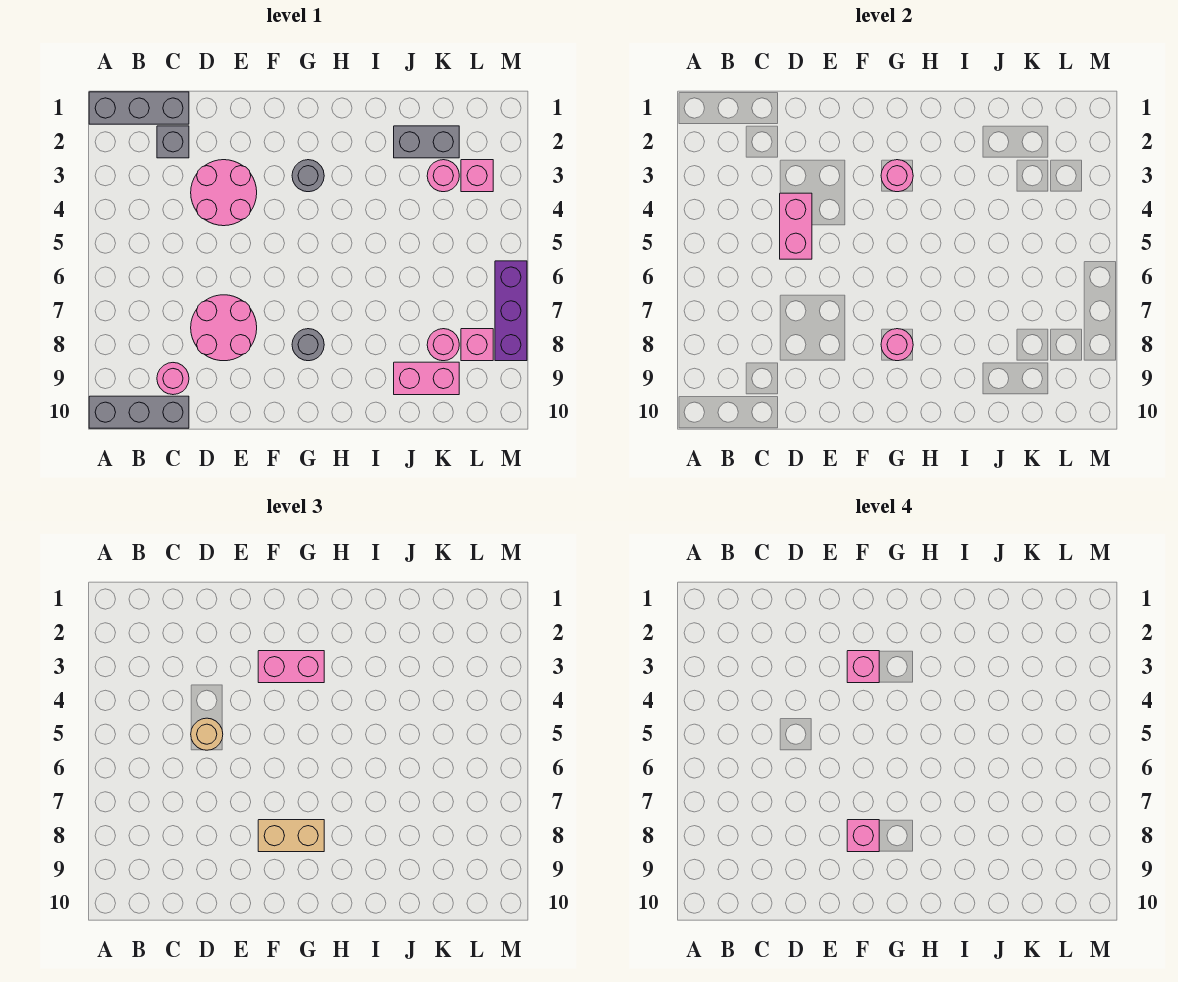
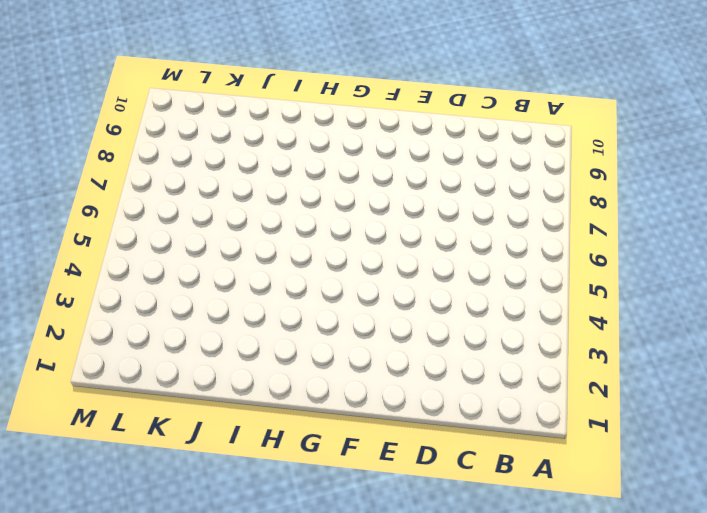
none -> grey 1x3 brick [89,92,189,124]
none -> grey 1x3 brick [89,396,189,428]
none -> grey 1x1 brick [157,126,189,158]

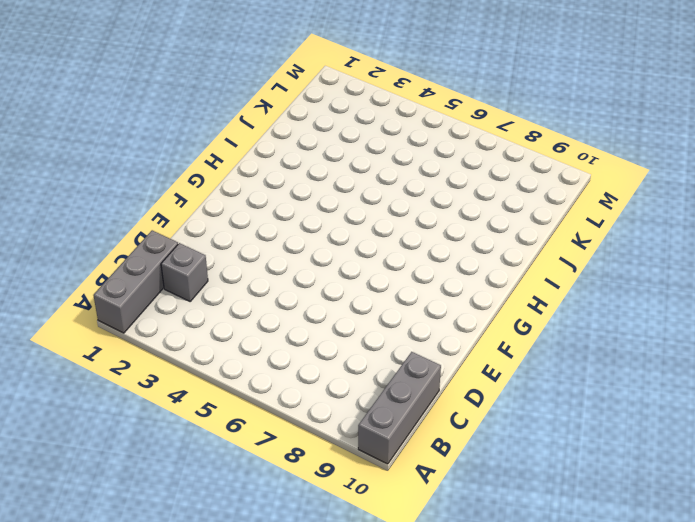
none -> pink 1x1 round brick [157,363,189,395]
none -> pink 2x2 round brick [191,160,257,226]
none -> pink 2x2 round brick [191,295,257,361]

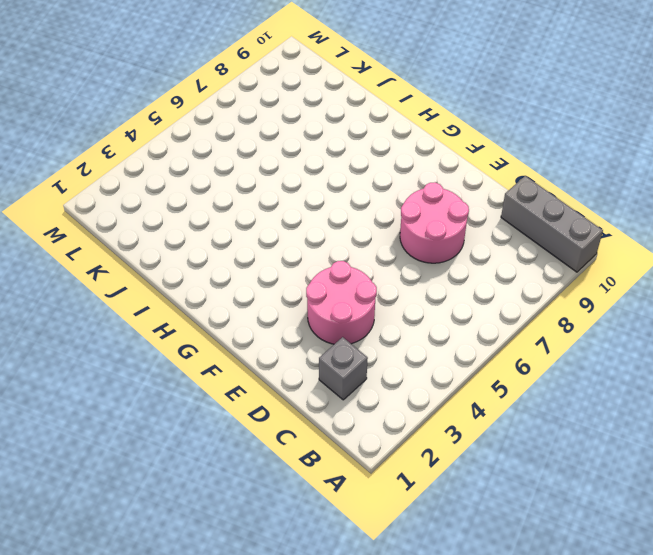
none -> grey 1x3 brick [89,92,189,124]
none -> pink 1x1 round brick [157,363,189,395]
none -> grey 1x1 round brick [292,160,324,192]

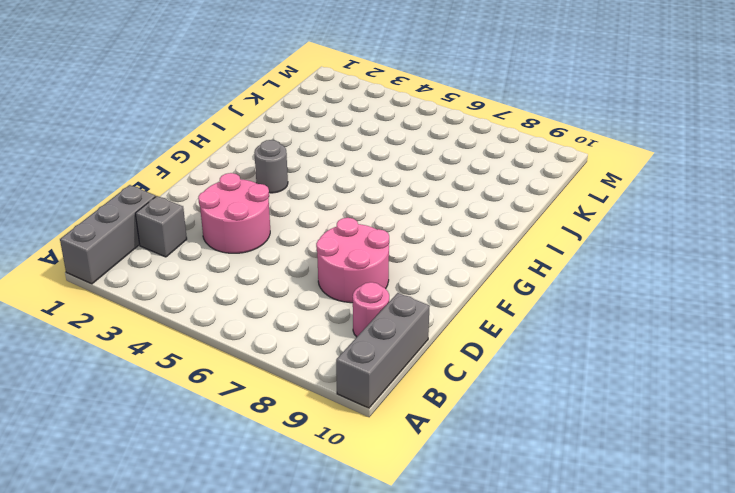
none -> grey 1x1 round brick [292,329,324,361]
none -> grey 1x2 brick [394,126,459,158]
none -> pink 1x2 brick [394,362,459,395]

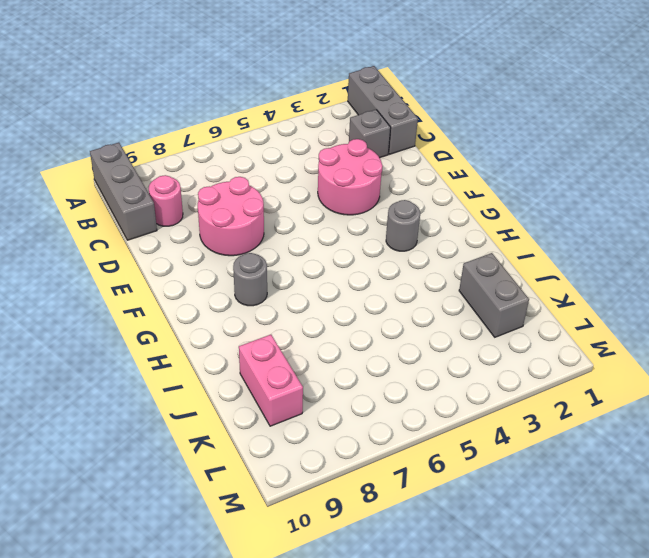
none -> pink 1x1 round brick [427,160,459,192]
none -> pink 1x1 round brick [427,329,459,361]
none -> pink 1x1 brick [461,160,493,192]

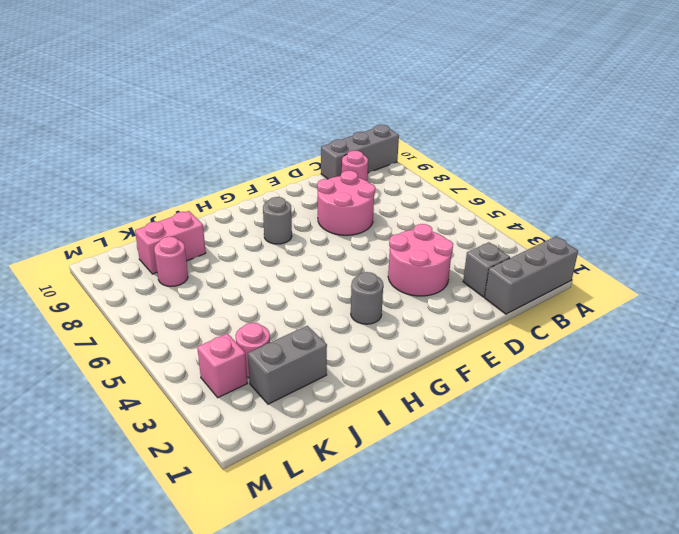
none -> pink 1x1 brick [461,329,493,361]
none -> purple 1x3 brick [495,261,527,361]
none -> pink 1x2 brick [780,193,812,259]

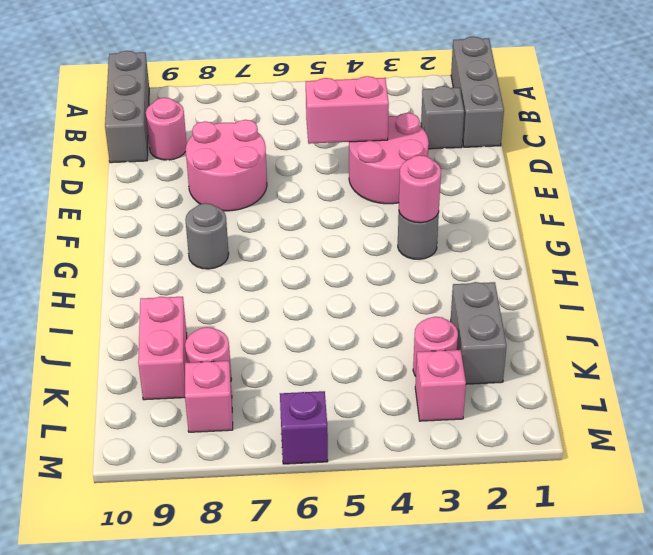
purple 1x1 brick [280,391,328,464] -> purple 1x3 brick [495,261,527,361]
none -> pink 1x1 round brick [881,329,913,361]
none -> tan 1x1 round brick [191,718,223,750]
none -> pink 1x2 brick [258,651,324,683]

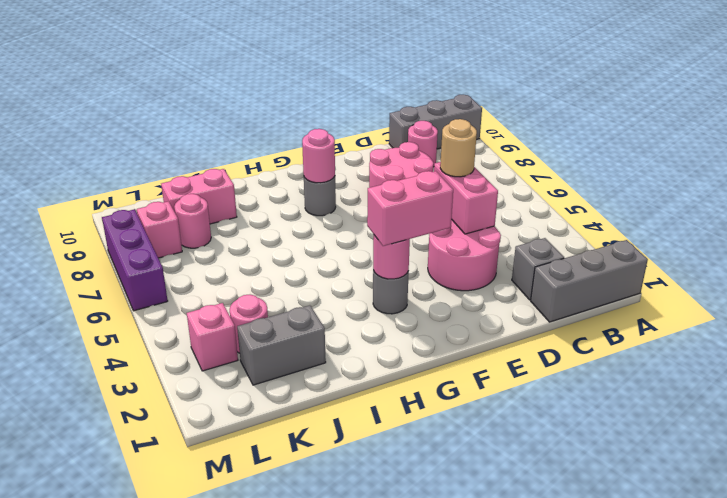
none -> tan 1x2 brick [258,820,324,852]
none -> pink 1x1 brick [847,651,879,683]
none -> pink 1x1 brick [847,820,879,852]

